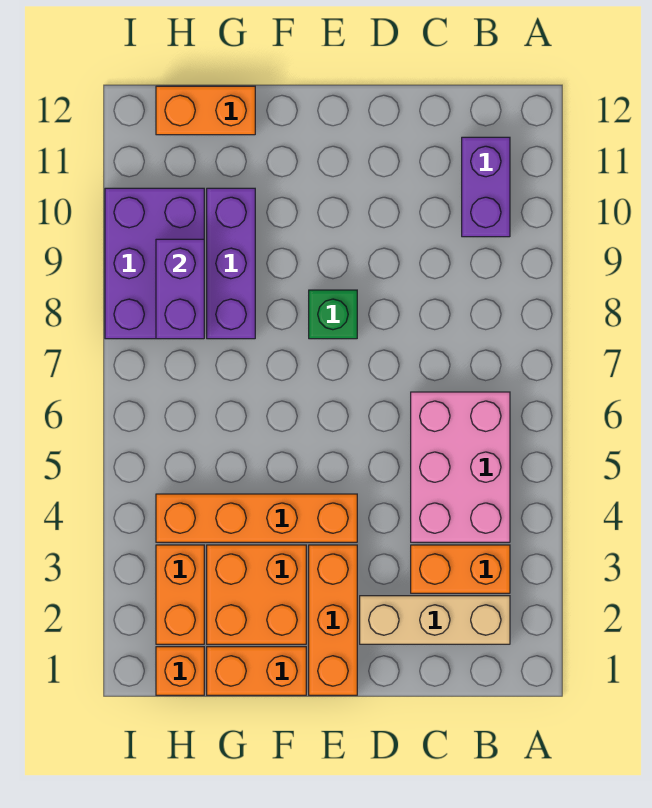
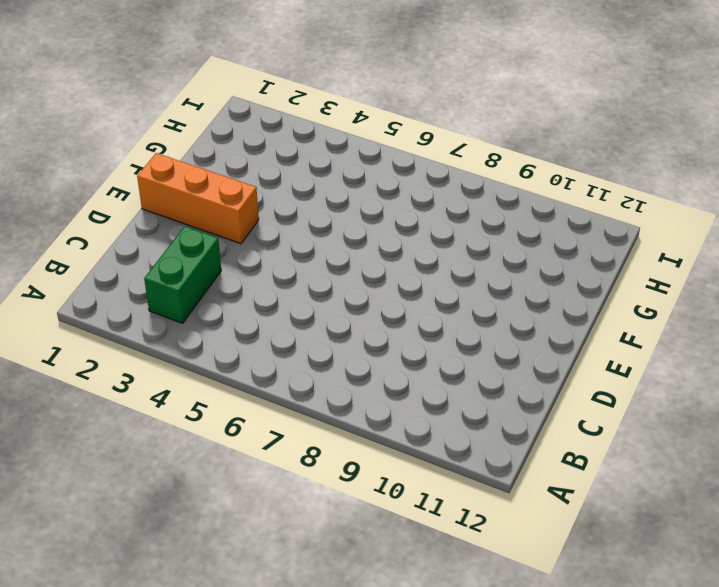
green 1x2 brick [144,226,221,323] -> orange 1x2 brick [411,545,510,593]
none -> tan 1x3 brick [360,596,510,644]
none -> pink 2x3 brick [411,392,510,542]
none -> purple 1x2 brick [462,137,510,237]

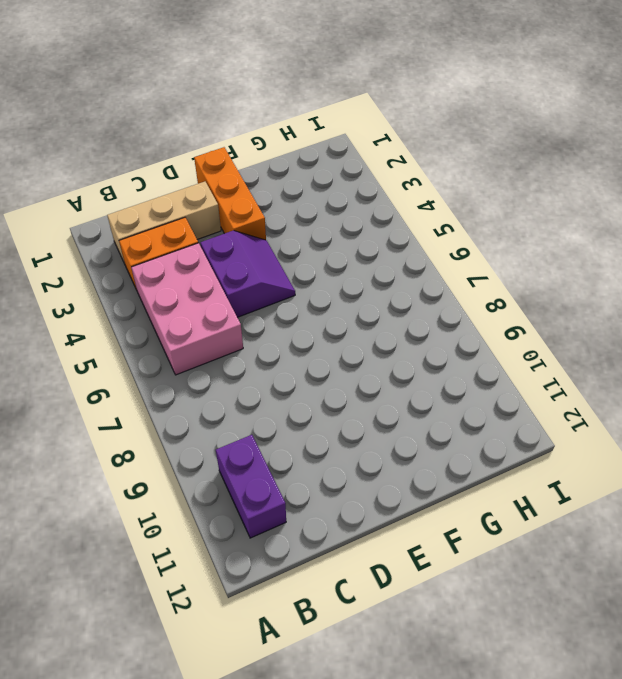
purple 2x2 slope [200,231,295,317] -> orange 1x4 brick [156,494,357,542]
none -> green 1x1 brick [309,290,357,339]
none -> orange 1x2 brick [207,647,306,695]
none -> orange 2x2 brick [207,545,306,644]

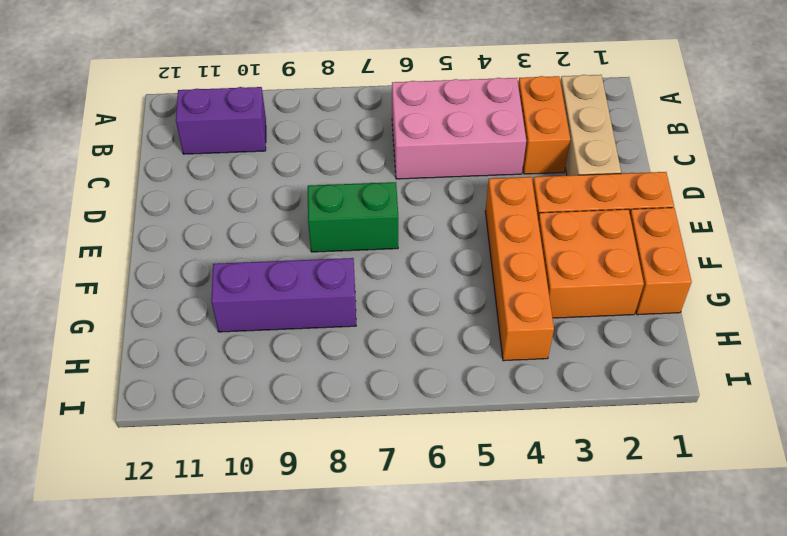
green 1x2 brick [308,182,398,252] -> green 1x1 brick [309,290,357,339]
none -> orange 1x2 brick [156,86,255,135]
none -> orange 1x1 brick [156,647,204,695]
none -> orange 1x2 brick [156,545,204,644]

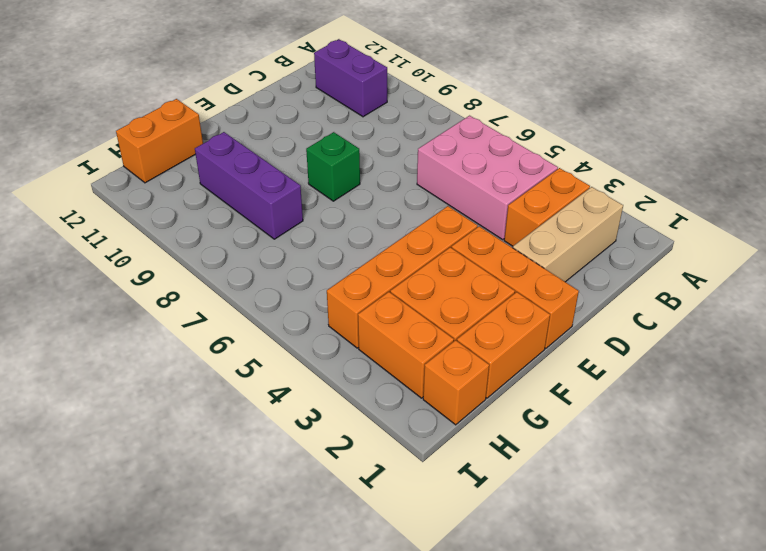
none -> purple 2x3 brick [105,188,204,339]
none -> purple 1x2 brick [156,239,204,339]

